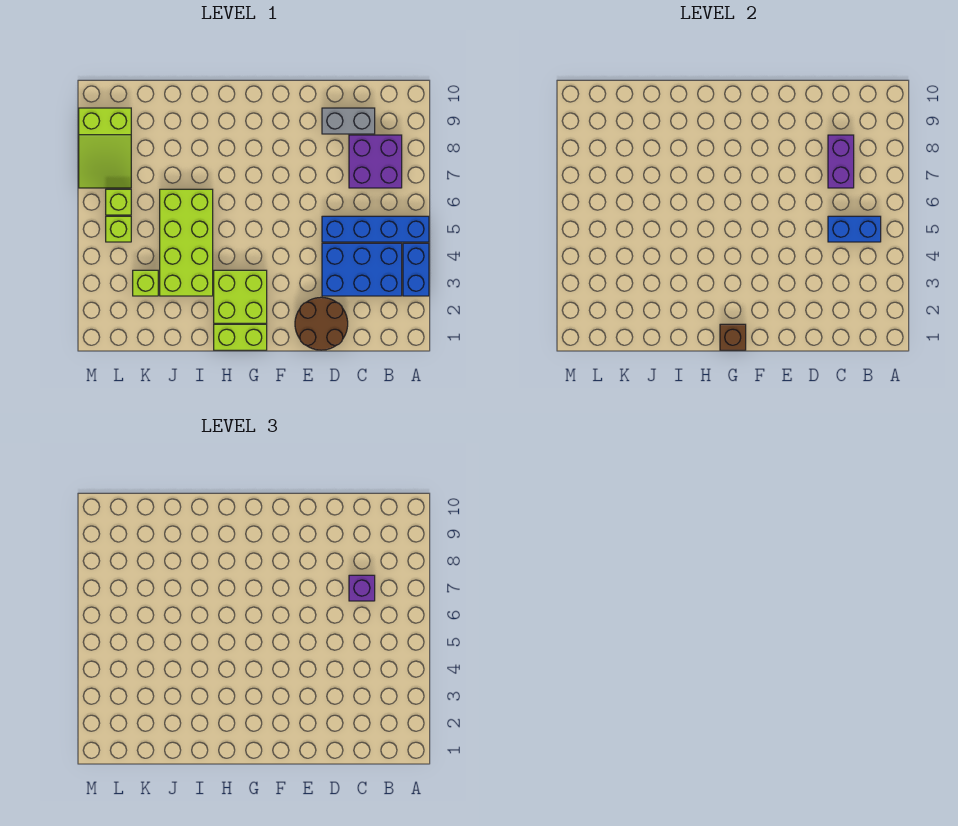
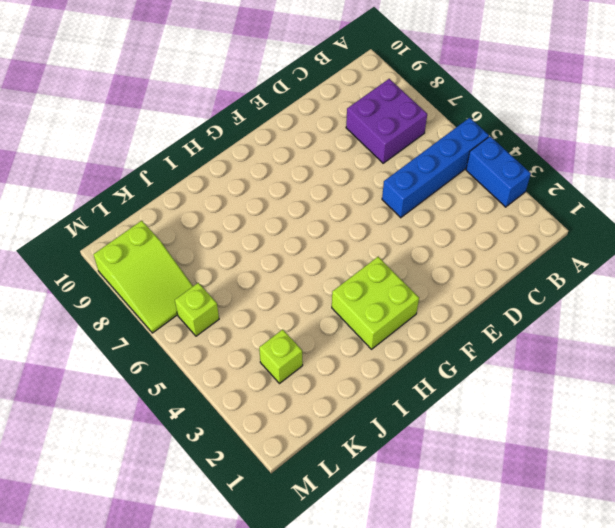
none -> blue 2x3 brick [322,243,402,296]
none -> grey 1x2 brick [322,108,375,134]
none -> brown 2x2 round brick [295,297,348,350]

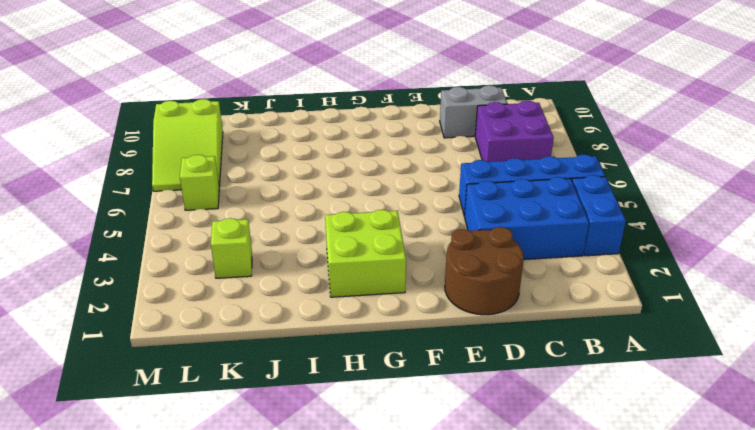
none -> lime 1x2 brick [214,324,267,350]
none -> lime 2x4 brick [160,189,213,296]
none -> lime 1x1 brick [106,216,131,242]

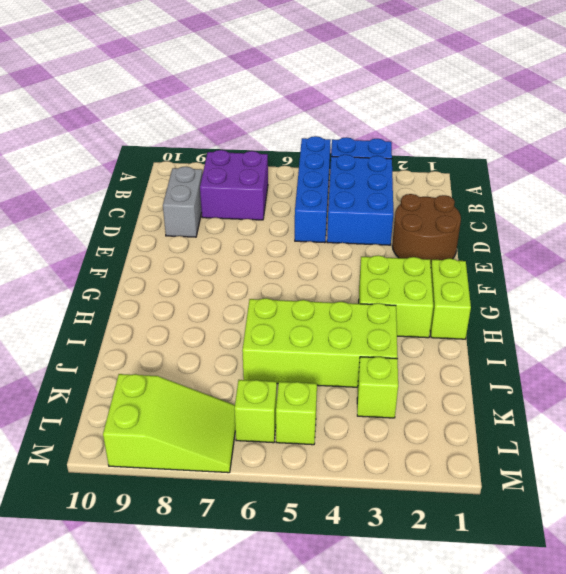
none -> blue 1x2 brick [828,216,881,242]
none -> purple 1x2 brick [828,135,854,188]
none -> brown 1x1 brick [720,324,746,350]

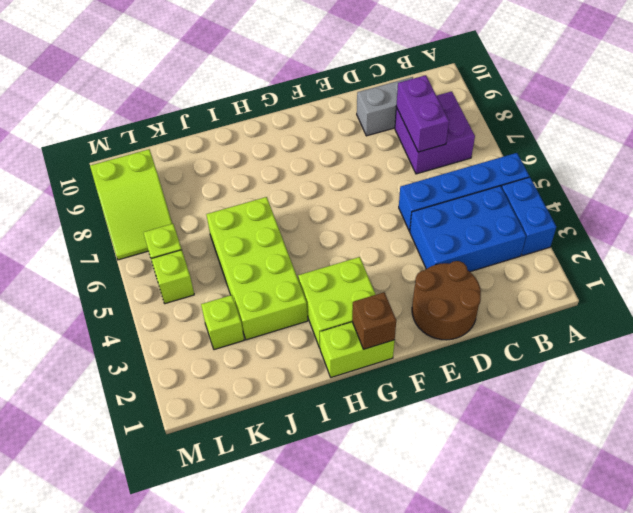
none -> blue 1x2 brick [828,216,881,242]
none -> purple 1x1 brick [349,575,375,601]

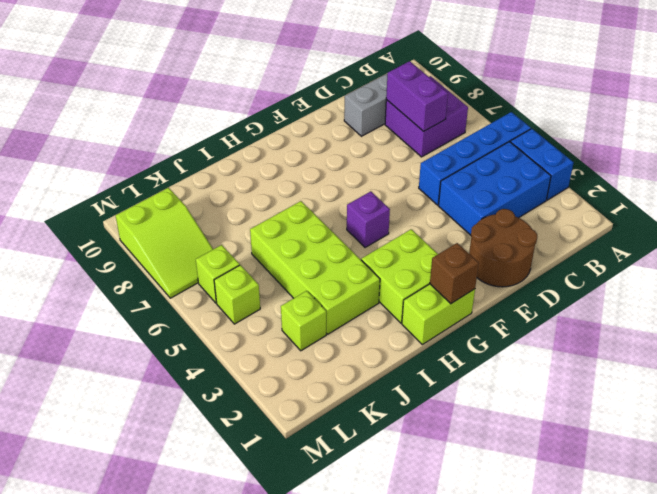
purple 1x1 brick [347,191,390,248] -> purple 1x1 brick moved to [349,575,375,601]
none -> blue 1x2 brick [828,216,881,242]

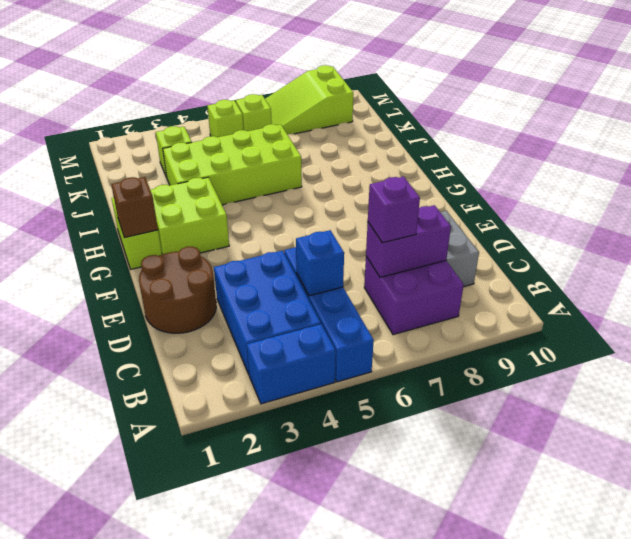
blue 1x1 brick [296,230,344,296] -> blue 1x2 brick [828,216,881,242]

